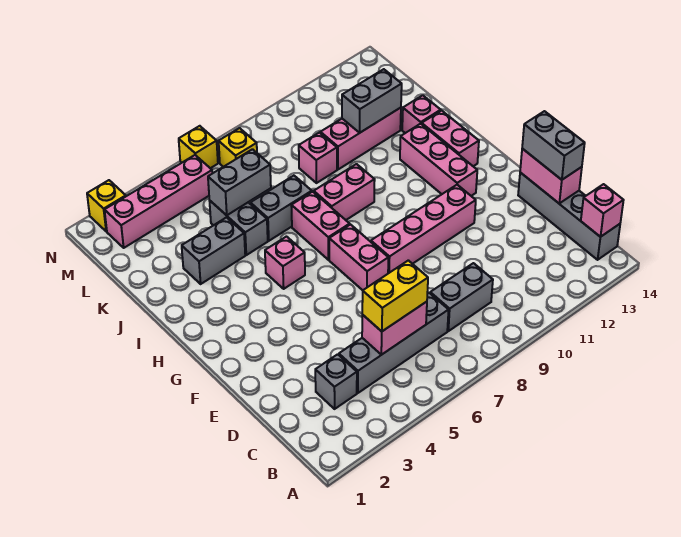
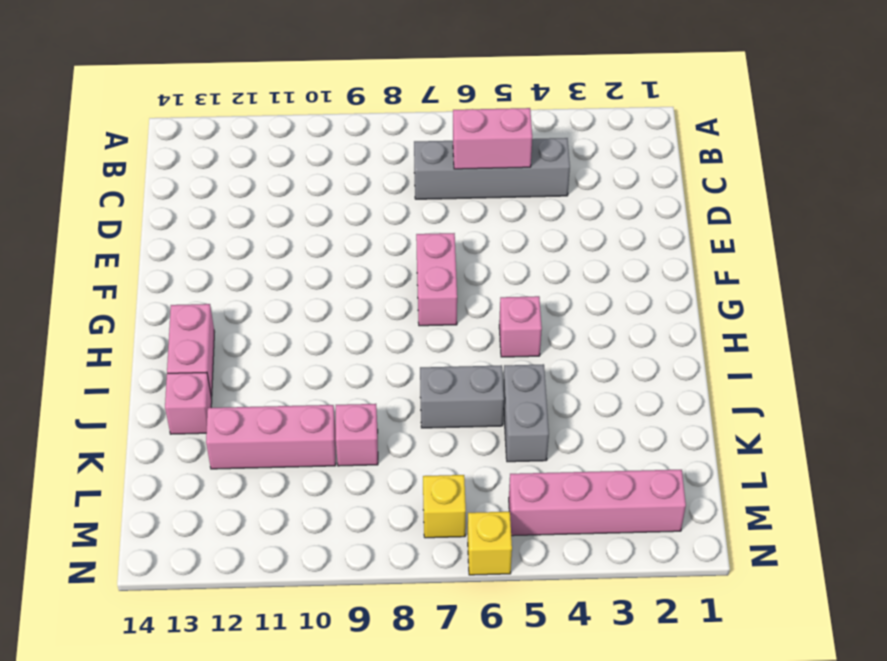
none -> grey 1x4 brick [518,173,620,260]
none -> grey 1x1 brick [315,354,357,409]
none -> grey 1x2 brick [430,263,493,331]

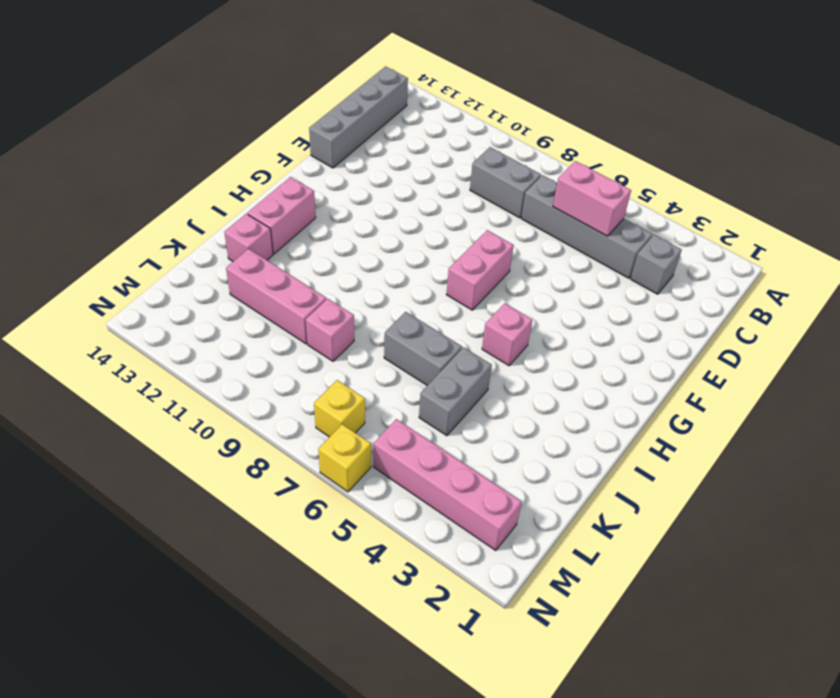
none -> pink 1x4 brick [371,185,476,273]
none -> pink 1x3 brick [400,124,477,196]
none -> pink 1x2 brick [291,192,350,260]

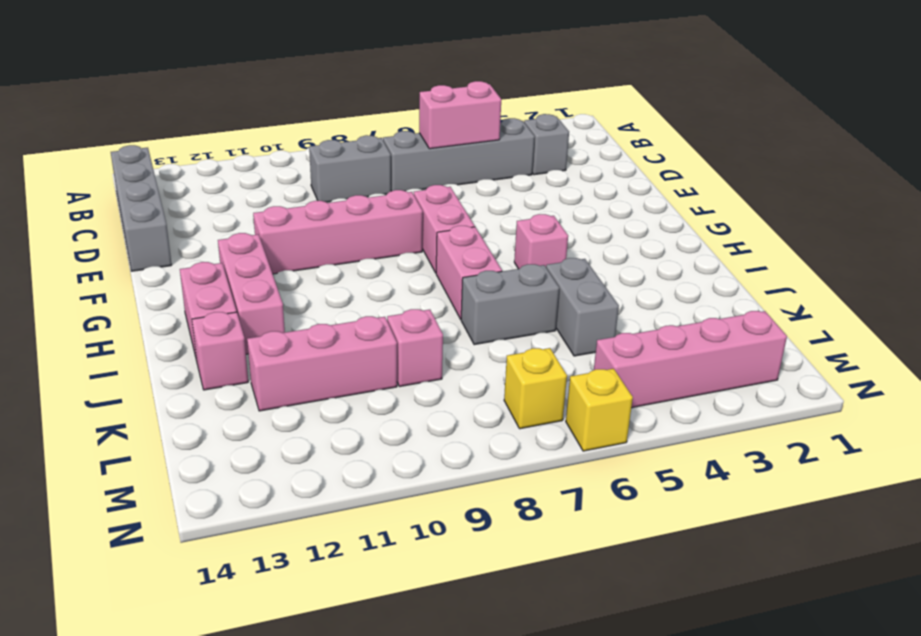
none -> pink 1x2 brick [314,164,375,220]
none -> grey 1x2 brick [182,217,245,284]
none -> yellow 1x1 brick [87,180,126,232]

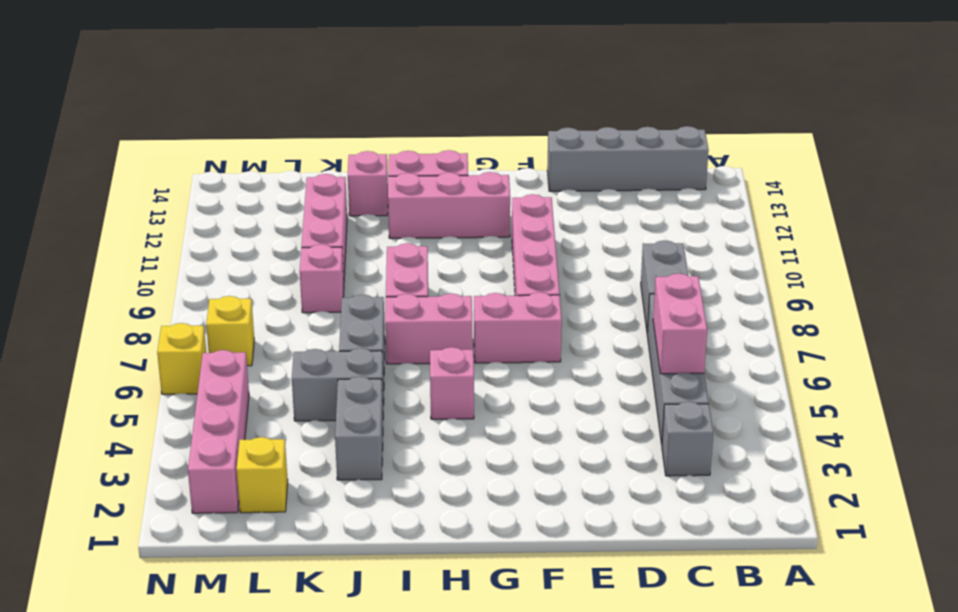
yellow 1x1 brick [236,437,288,513] -> yellow 1x1 brick moved to [87,180,126,232]
none -> pink 1x1 brick [581,184,624,237]
none -> pink 1x2 brick [520,149,582,203]
none -> grey 1x2 brick [208,149,271,215]

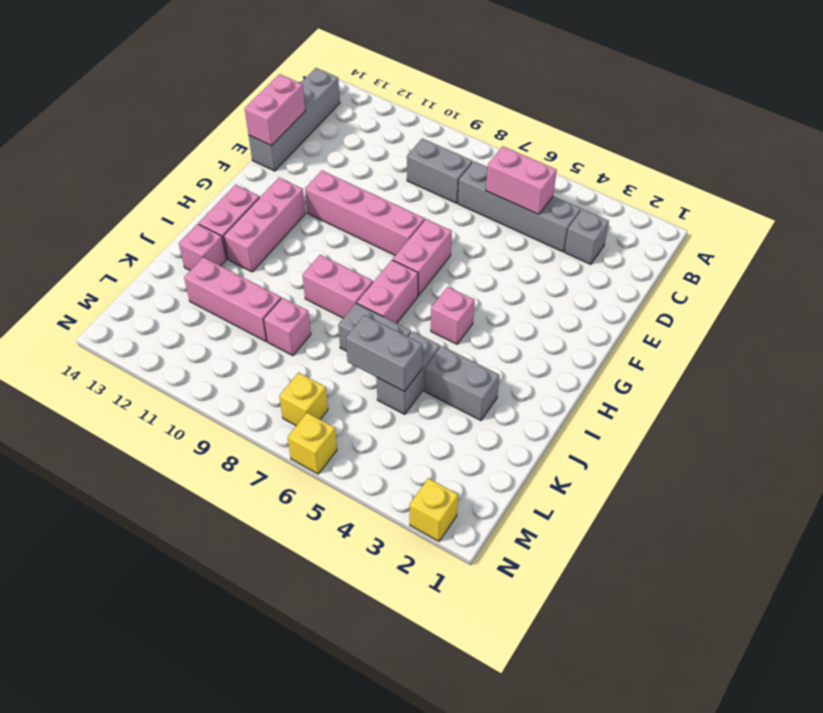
none -> pink 1x4 brick [105,155,212,248]
none -> pink 1x1 brick [581,184,624,237]
none -> grey 1x2 brick [342,69,402,133]

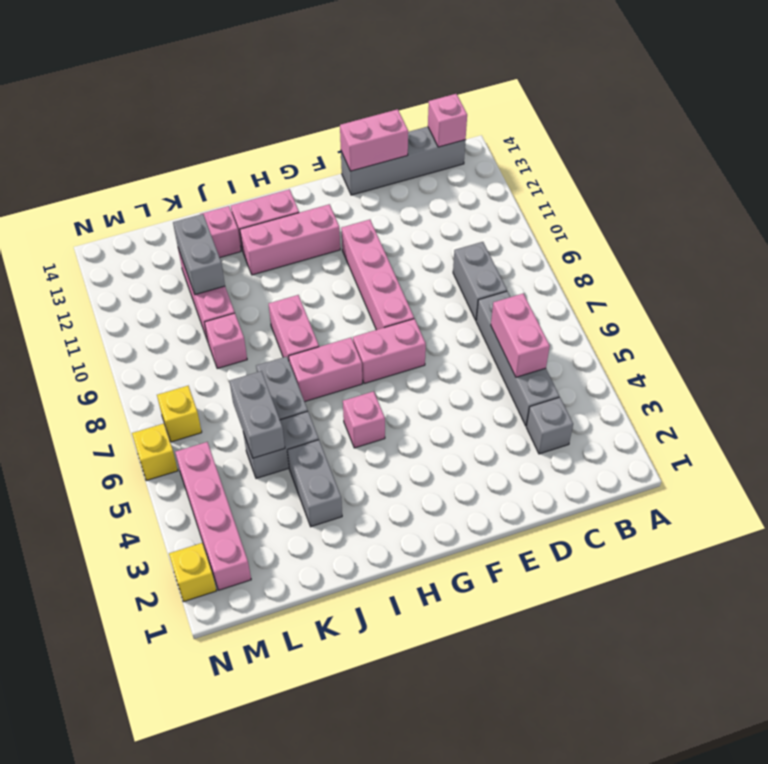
none -> yellow 1x2 brick [362,260,428,331]
none -> grey 1x2 brick [522,111,585,180]

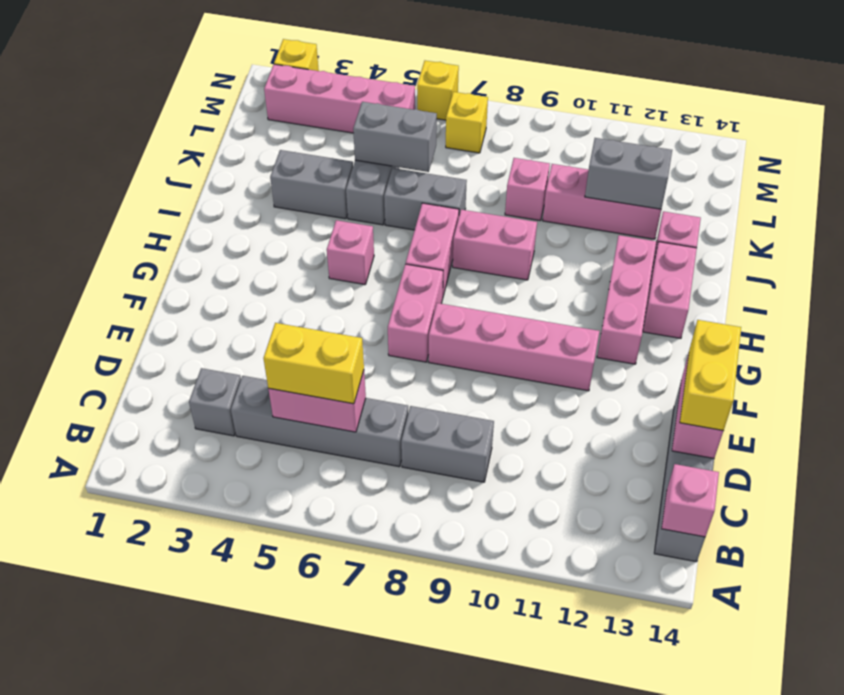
yellow 1x2 brick [680,320,741,431] -> grey 1x2 brick [522,111,585,180]

